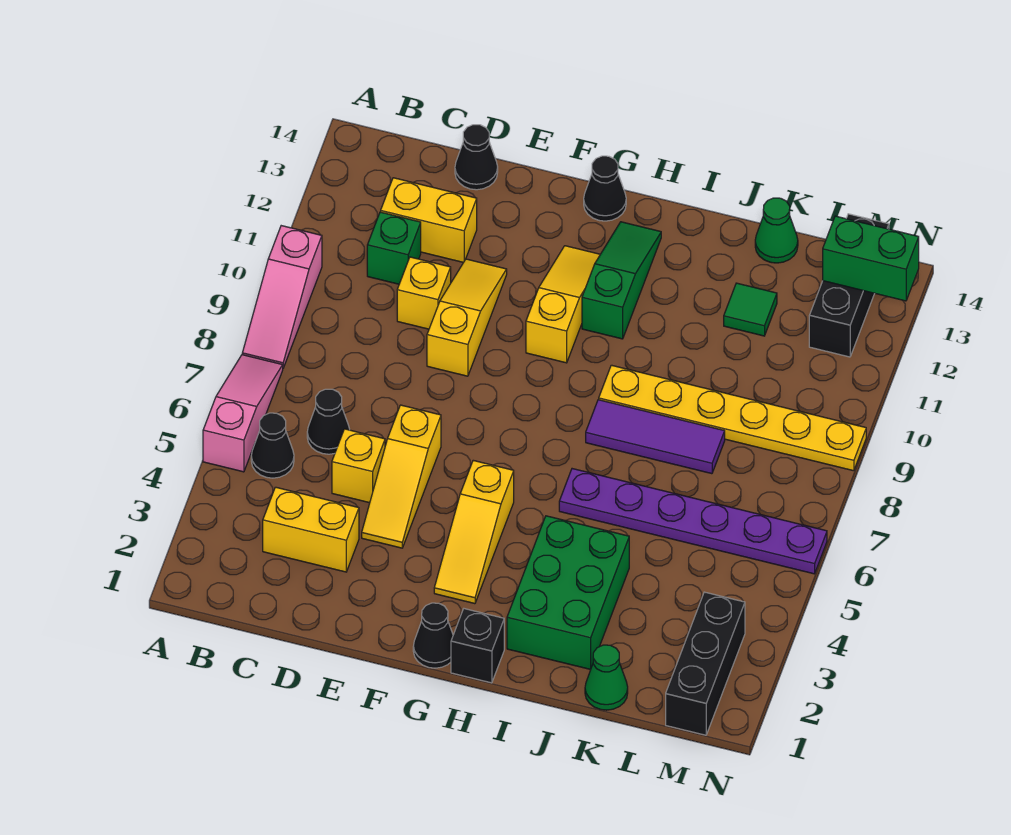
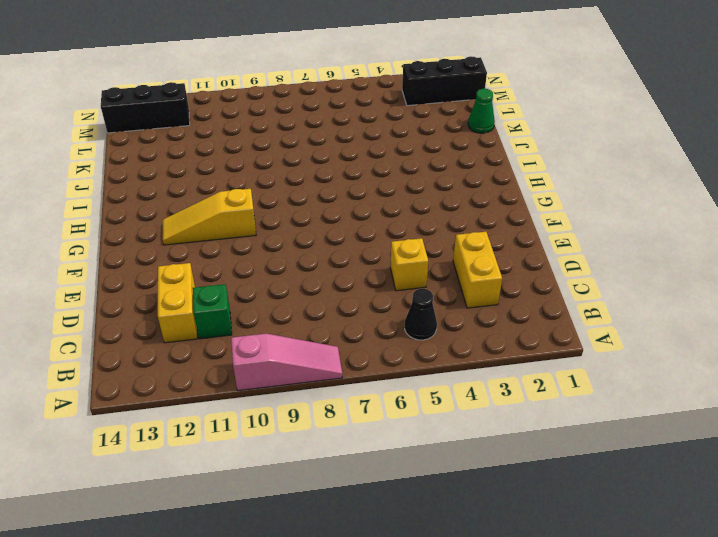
none -> pink 1x3 slope [203,355,283,472]
none -> black 1x1 cone [307,389,350,454]
none -> yellow 1x1 brick [397,257,451,329]

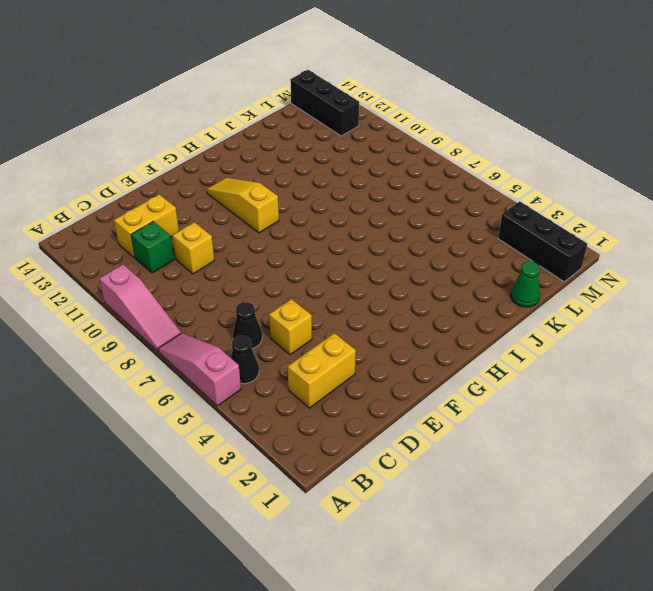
none -> black 1x1 cone [455,125,498,190]
none -> yellow 1x3 slope [362,405,441,548]
none -> yellow 1x3 slope [427,259,507,376]

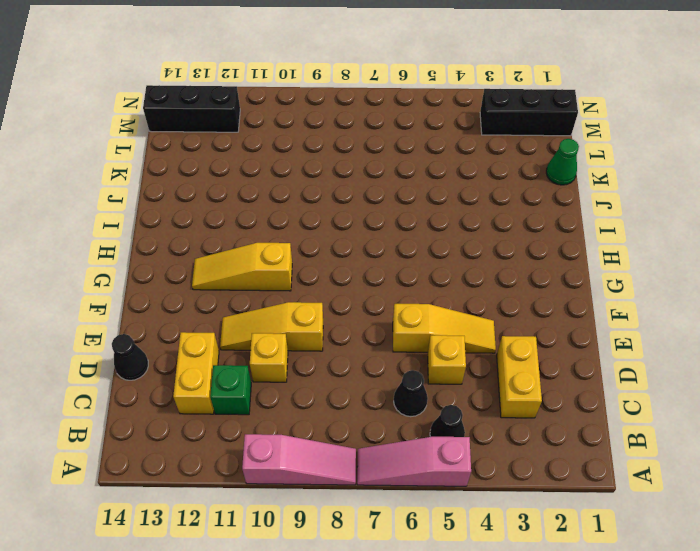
none -> black 1x1 cone [413,603,453,668]
none -> yellow 1x3 slope [434,460,514,604]
none -> black 1x1 cone [584,156,626,221]

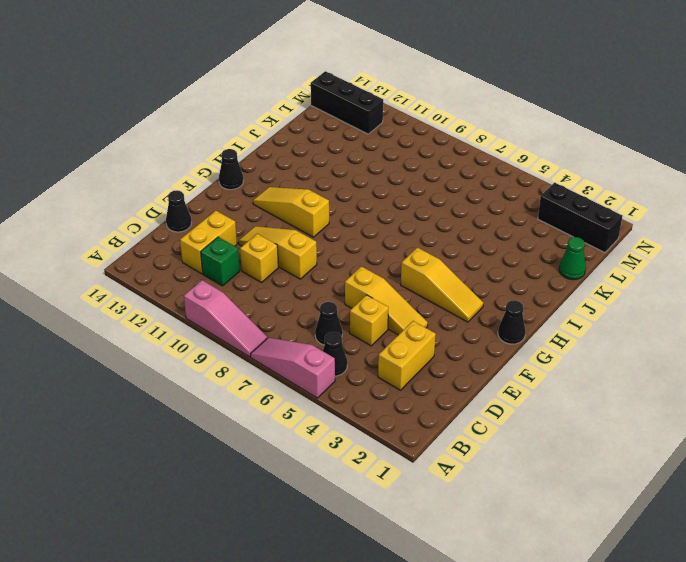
none -> black 1x1 brick [451,609,504,683]
none -> green 1x3 slope [582,222,661,339]
none -> green 2x3 brick [507,516,629,670]

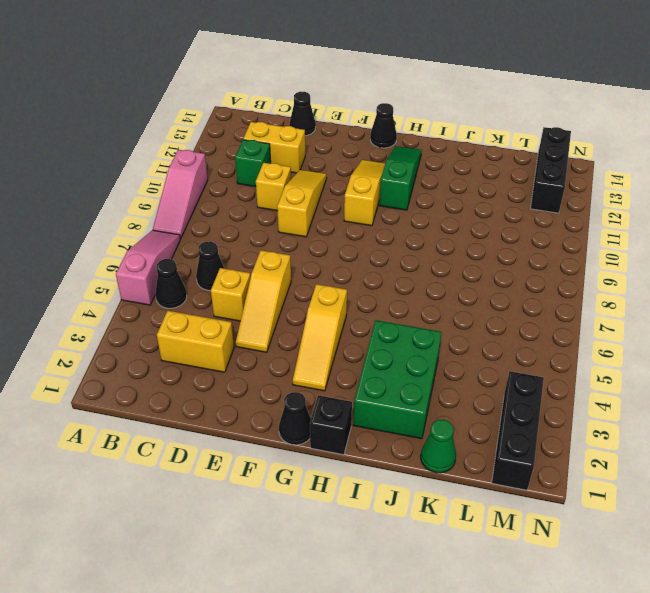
none -> purple 1x6 plate [559,469,827,574]
none -> purple 1x3 tile [586,400,725,474]
none -> yellow 1x6 plate [599,365,866,471]

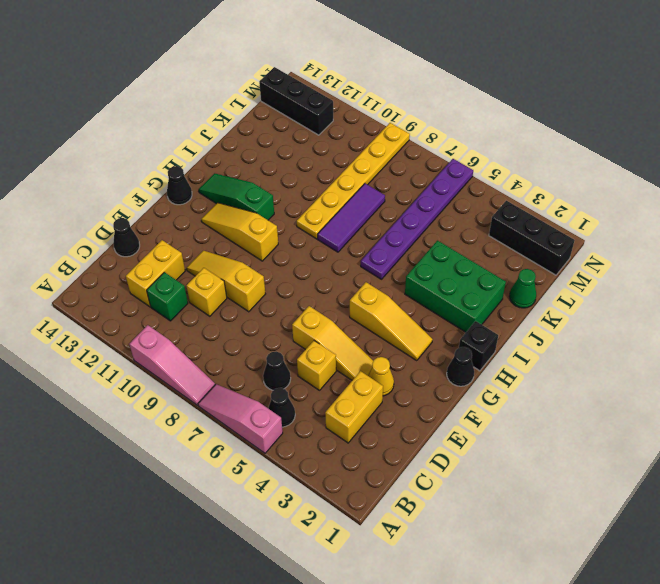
yellow 1x1 cone [368,357,394,396] -> none
none -> green 1x1 tile [724,283,777,336]
none -> green 1x1 cone [755,198,798,263]
none -> green 1x2 brick [823,216,919,301]

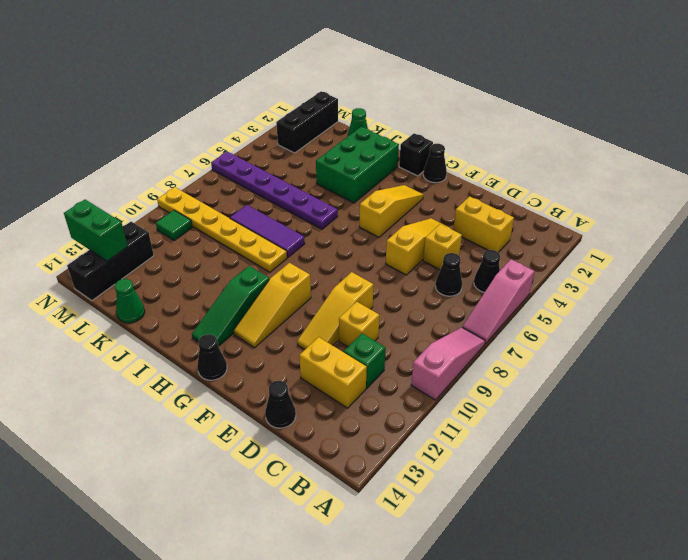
green 1x1 tile [156,210,192,240] -> green 1x1 tile moved to [724,283,777,336]

